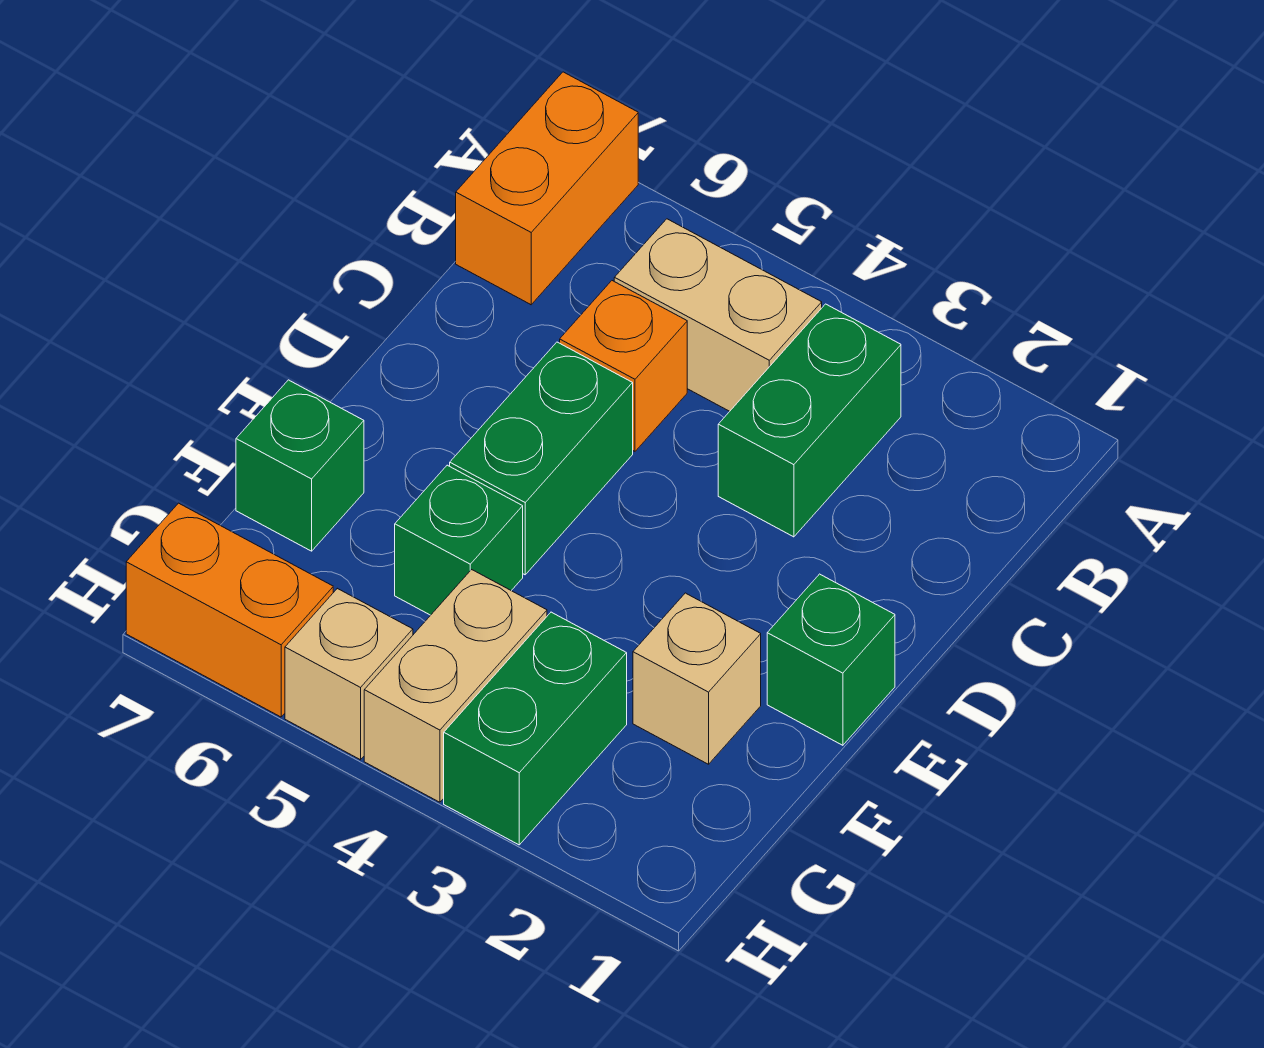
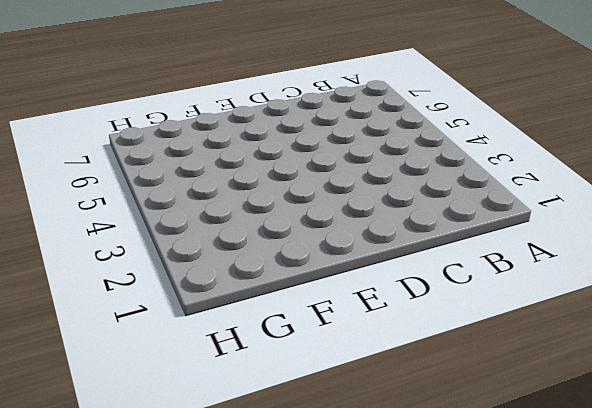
none -> orange 1x2 brick [456,72,638,305]
none -> green 1x2 brick [718,304,901,537]
none -> tan 1x2 brick [614,219,822,411]

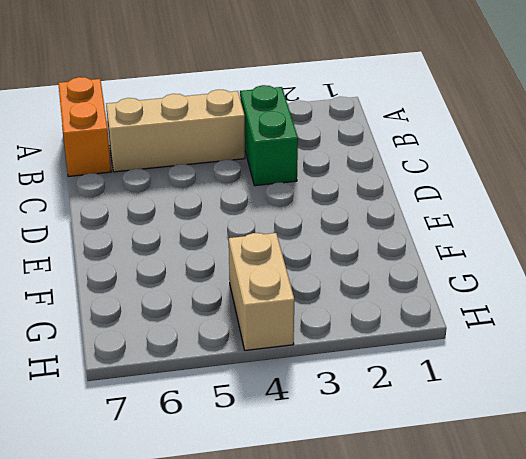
tan 1x3 brick [106,90,245,172] -> tan 1x2 brick [614,219,822,411]
none -> orange 1x1 brick [560,281,687,451]
none -> green 1x2 brick [450,342,633,575]
none -> green 1x1 brick [767,574,895,745]

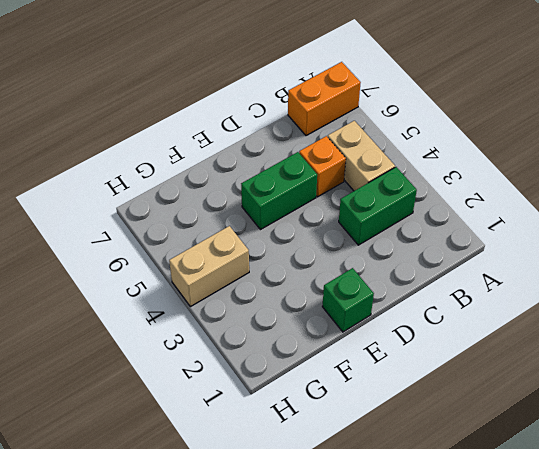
none -> tan 1x1 brick [633,593,761,764]
none -> green 1x1 brick [395,465,523,615]
none -> green 1x1 brick [236,380,364,551]

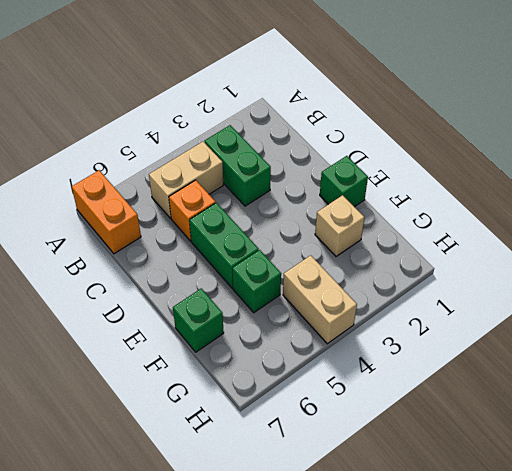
none -> green 1x2 brick [444,612,627,845]
none -> tan 1x1 brick [285,588,413,760]
none -> orange 1x2 brick [126,503,333,717]

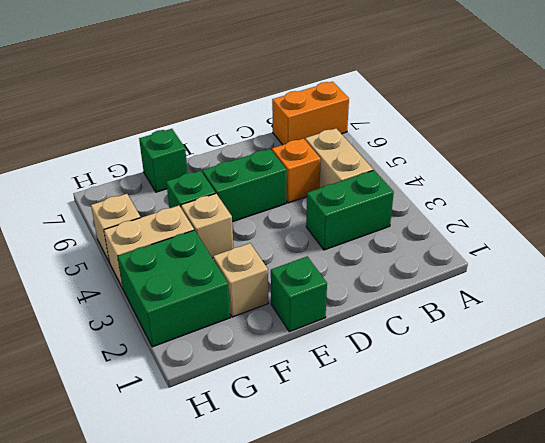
tan 1x1 brick [181,194,234,258] -> none
green 2x2 brick [118,230,230,347] -> green 1x2 brick [444,612,627,845]
none -> orange 1x2 brick [126,503,333,717]

